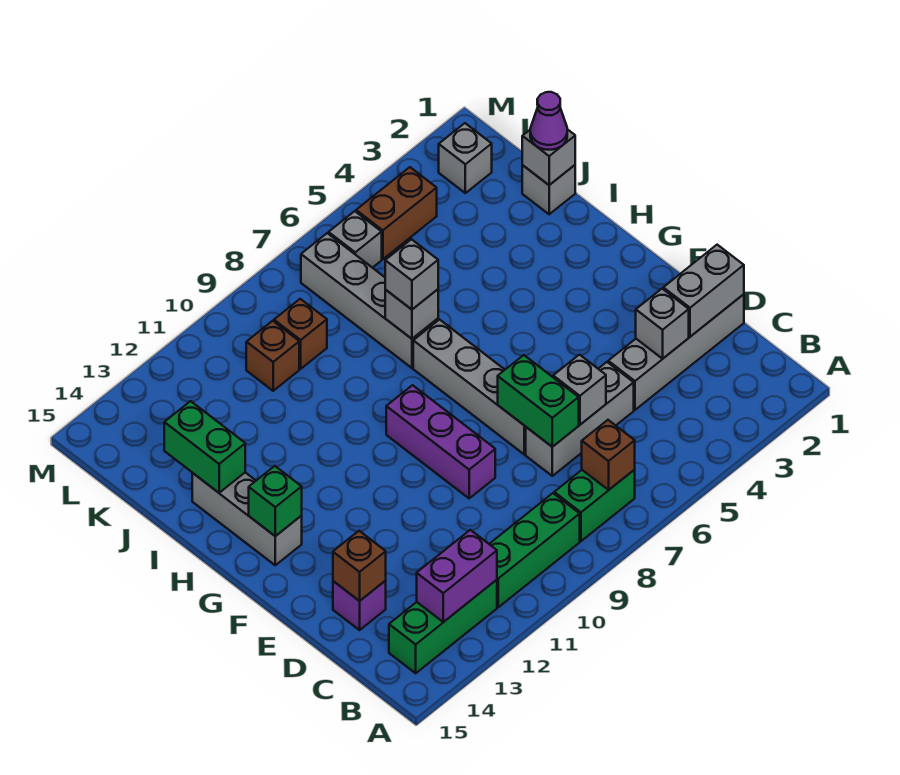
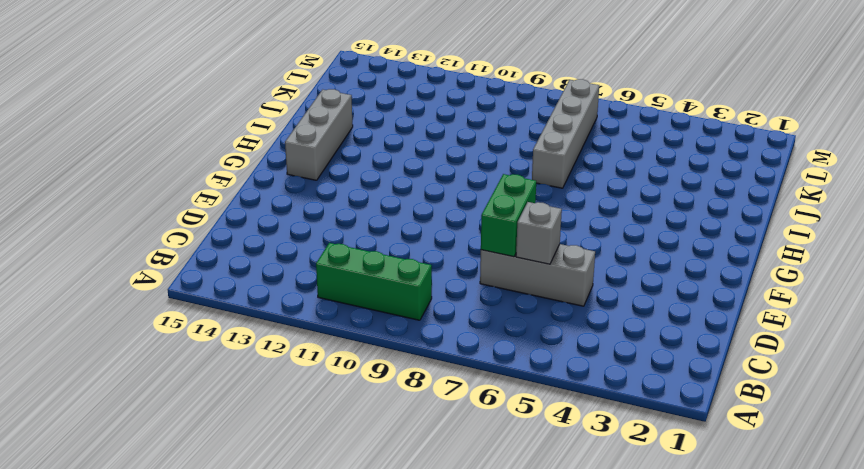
none -> green 1x2 brick [554,470,635,541]
none -> green 1x3 brick [389,580,497,673]
none -> grey 1x4 brick [608,294,744,410]

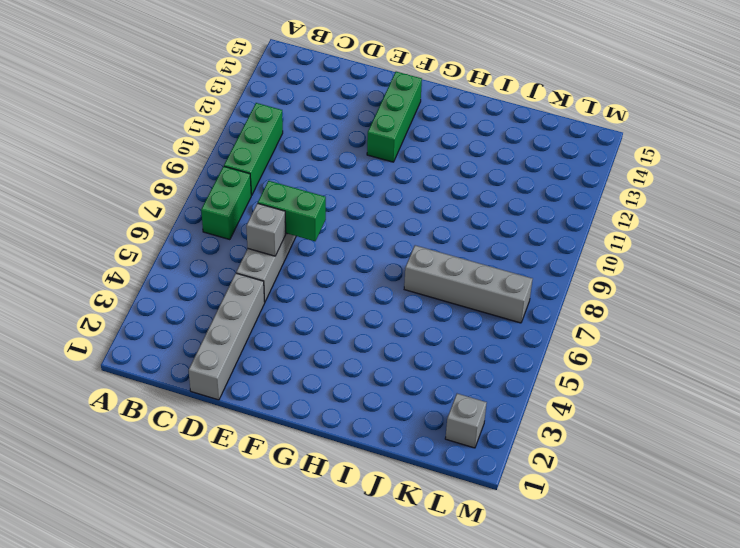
green 1x3 brick [367,72,422,162] -> green 1x3 brick moved to [389,580,497,673]
none -> purple 1x1 brick [333,581,386,630]
none -> grey 1x4 brick [413,320,526,454]
none -> purple 1x3 brick [386,385,495,498]

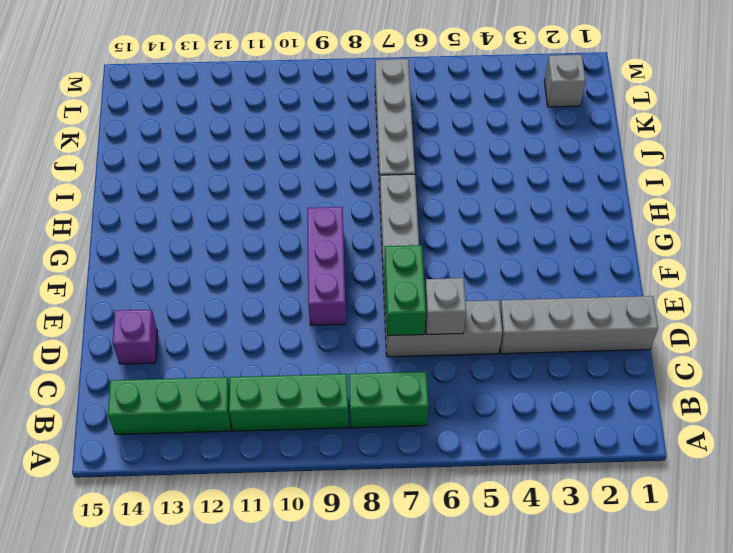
none -> grey 1x3 brick [192,473,302,565]
none -> grey 1x1 brick [522,165,575,214]
none -> brown 1x1 brick [274,299,327,369]

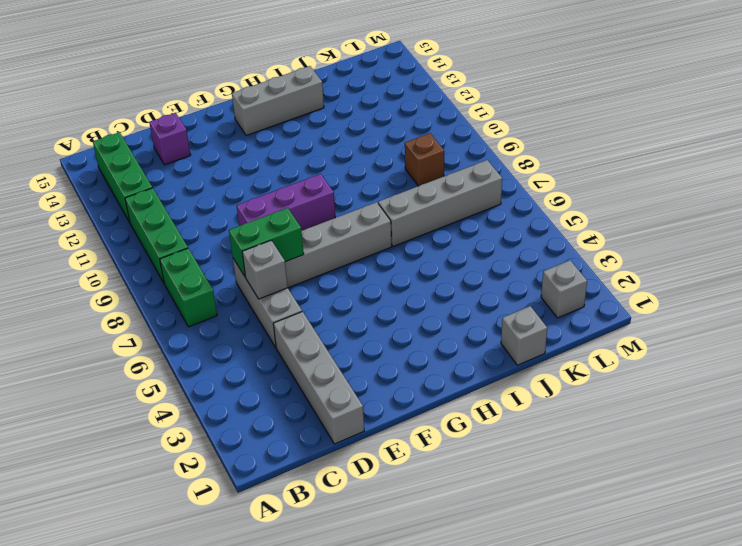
none -> brown 1x1 brick [246,321,299,391]
none -> brown 1x2 brick [356,167,437,259]
none -> grey 1x1 brick [329,211,382,268]

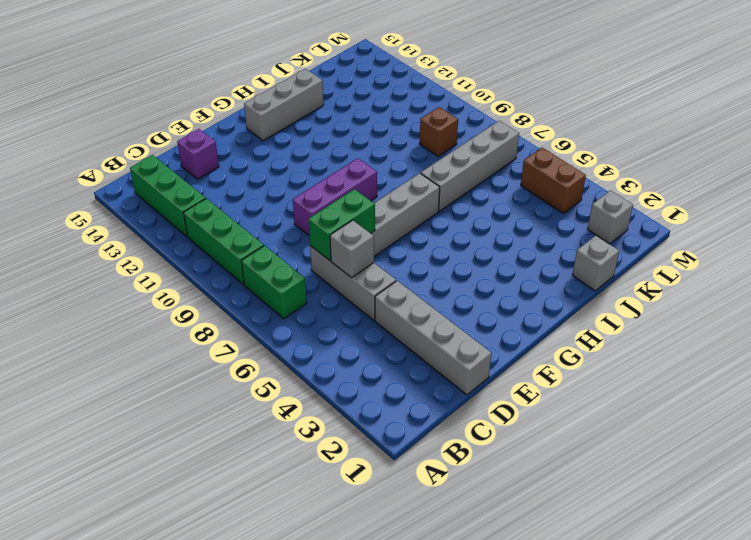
none -> brown 1x1 brick [246,321,299,391]
none -> grey 1x1 brick [329,211,382,268]
none -> brown 1x1 brick [582,420,635,490]

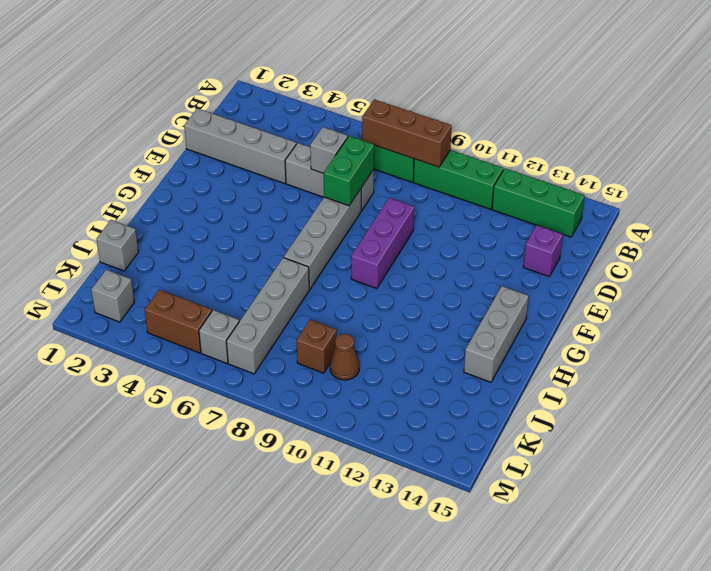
brown 1x3 brick [362,99,452,167] -> brown 1x1 brick [582,420,635,490]
brown 1x1 cone [330,334,359,380] -> brown 1x1 brick [246,321,299,391]
none -> purple 1x2 brick [417,530,497,622]
none -> grey 1x2 brick [663,245,744,337]
none -> grey 1x1 brick [636,289,689,359]

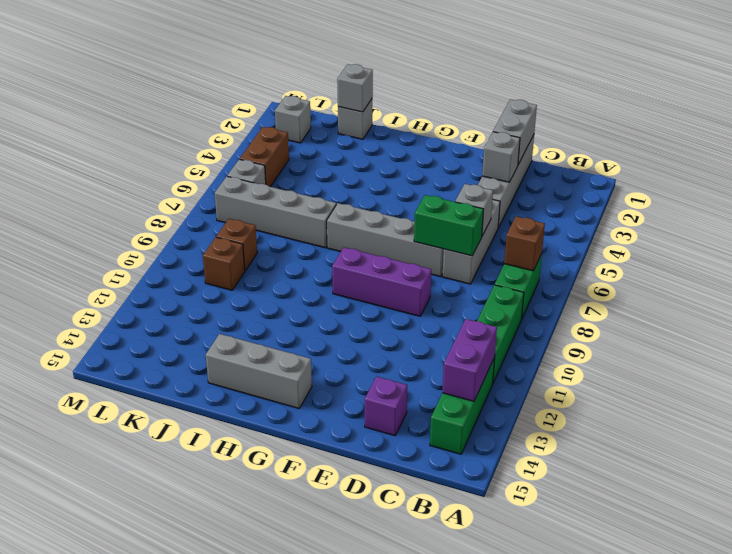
none -> brown 1x1 brick [333,531,386,601]
none -> green 1x1 brick [249,466,302,536]
none -> grey 1x1 brick [385,289,438,339]

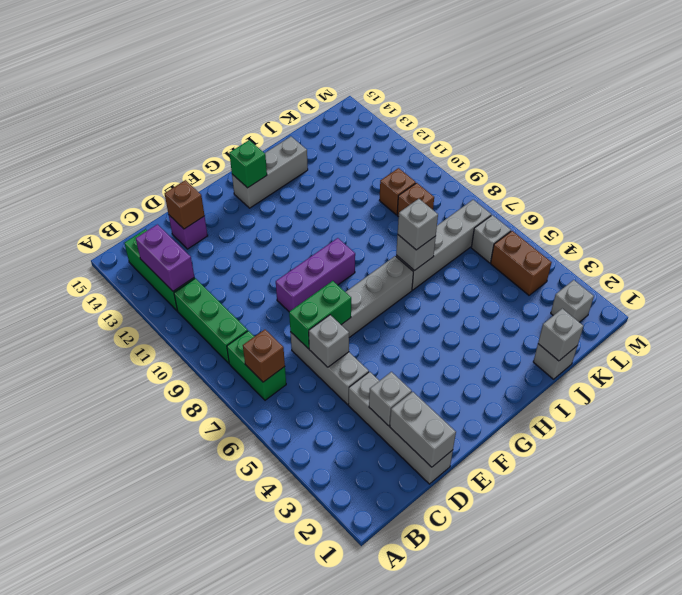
none -> green 1x2 brick [164,401,245,493]
none -> purple 1x1 cone [530,92,567,150]

